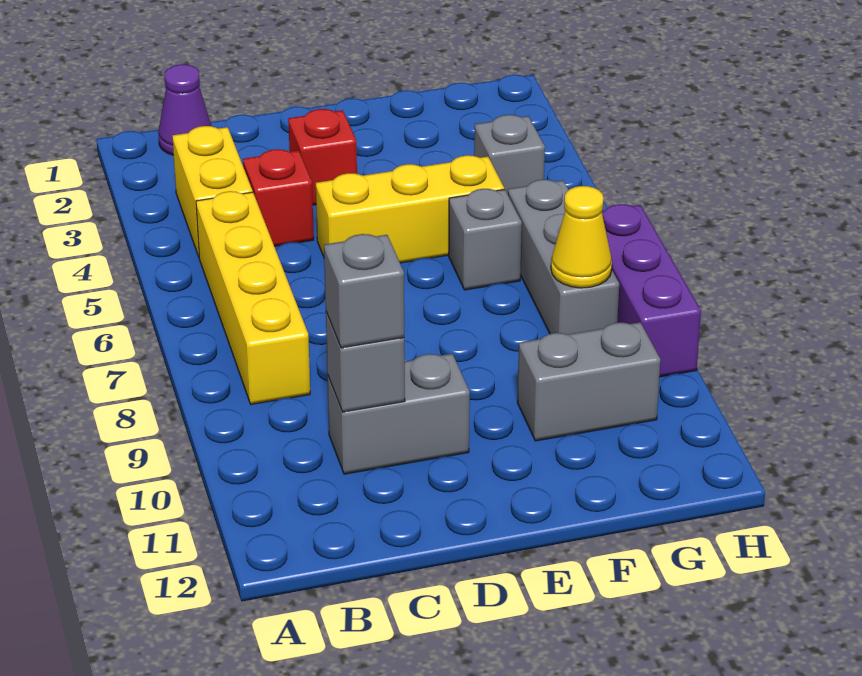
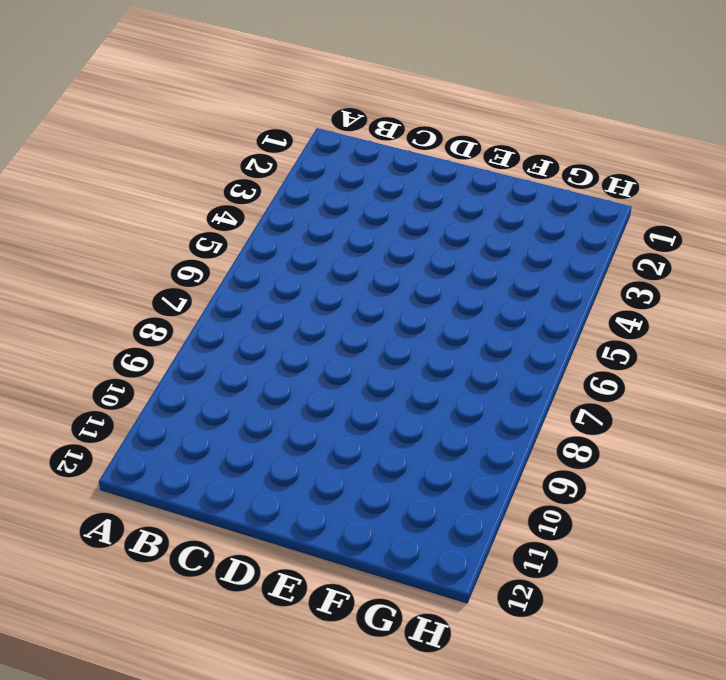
none -> purple 1x1 cone [158,64,211,155]
none -> yellow 1x2 brick [172,126,253,257]
none -> yellow 1x4 brick [196,191,310,404]

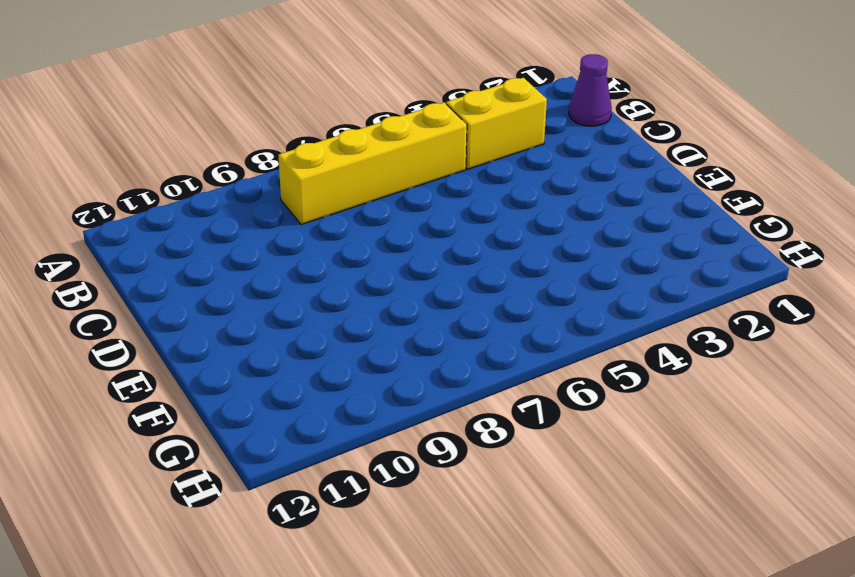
none -> red 1x1 brick [243,149,314,246]
none -> grey 1x2 brick [327,354,470,474]
none -> red 1x1 brick [288,109,357,205]

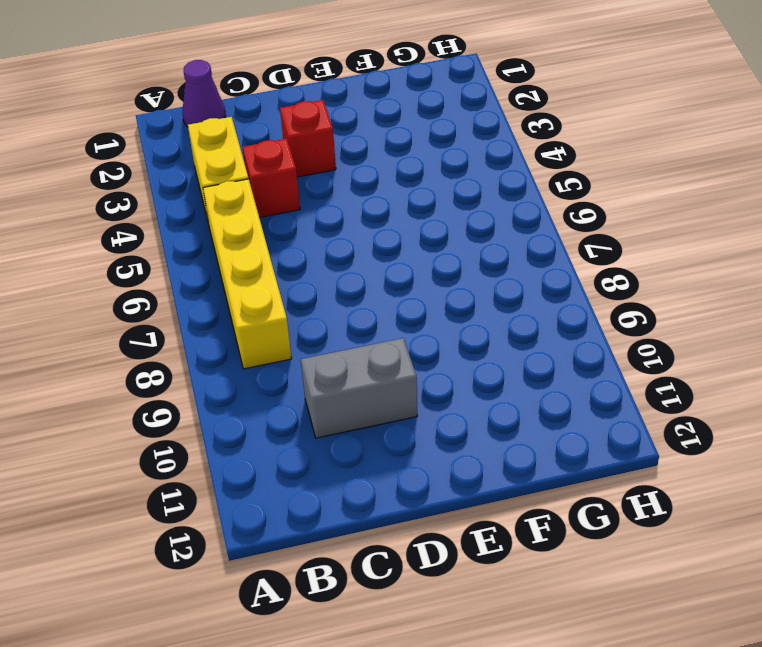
none -> yellow 1x3 brick [316,155,504,263]
none -> grey 1x1 brick [449,189,522,290]
none -> grey 1x2 brick [518,322,661,441]

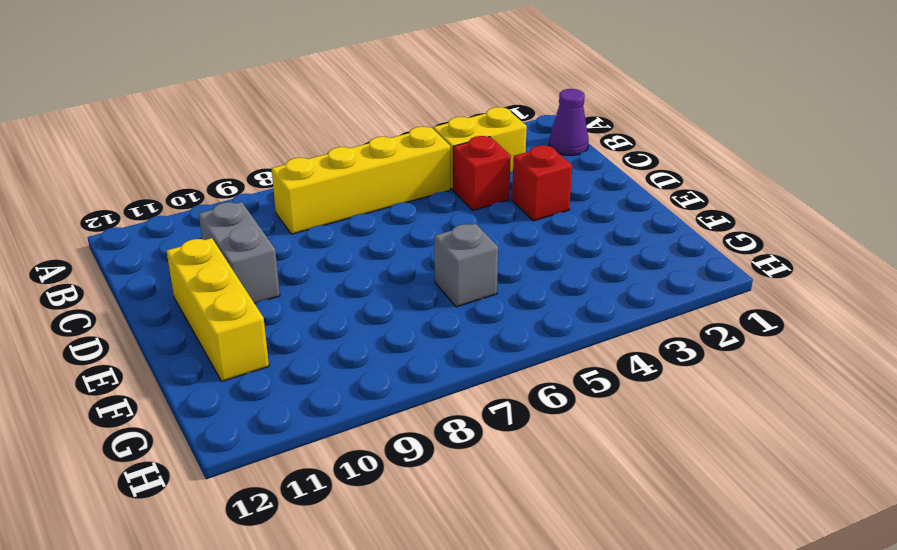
yellow 1x3 brick [167,238,269,381] -> yellow 1x3 brick moved to [316,155,504,263]
none -> grey 1x2 brick [518,322,661,441]
none -> grey 1x1 brick [474,115,545,194]
none -> grey 1x3 brick [508,180,619,335]

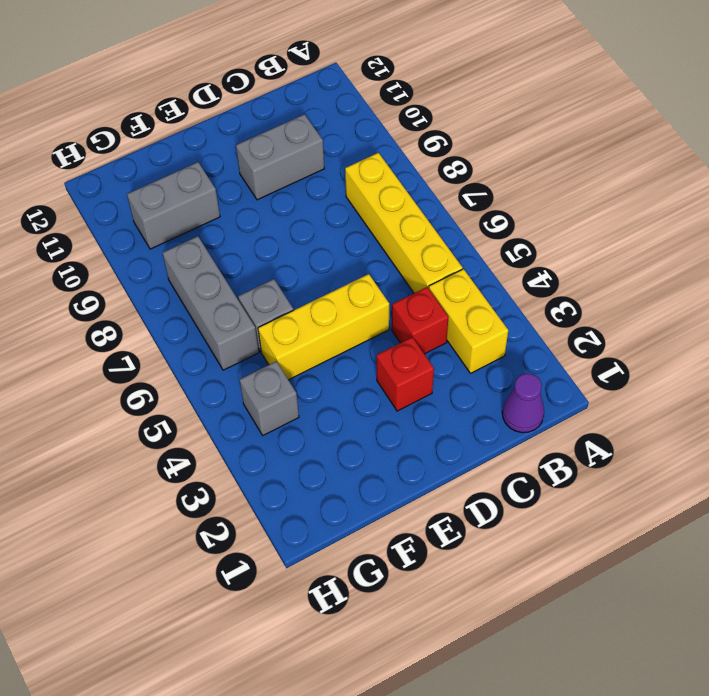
none -> purple 1x3 brick [602,204,701,377]
none -> grey 1x1 brick [326,312,405,412]
none -> yellow 1x1 cone [551,186,612,288]

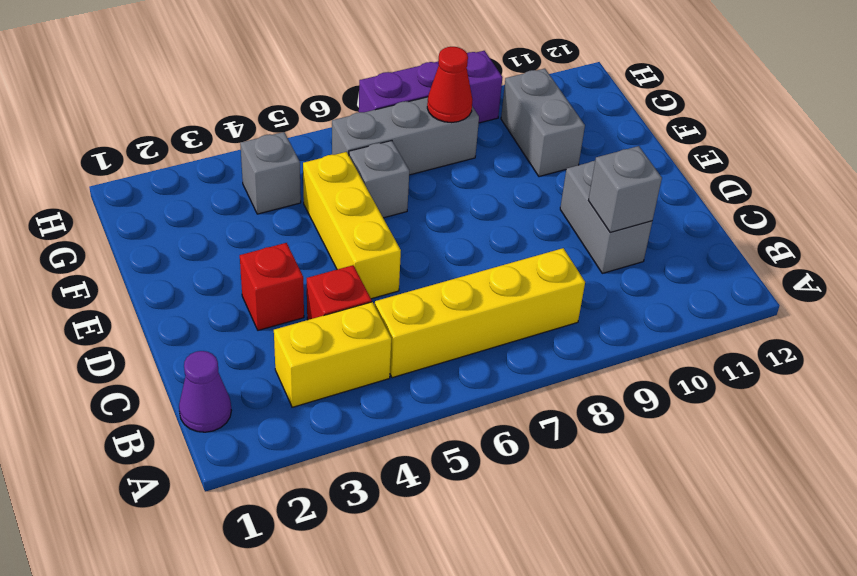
red 1x1 cone [427,47,473,123] -> yellow 1x1 cone [551,186,612,288]
none -> grey 1x1 brick [324,234,404,348]

